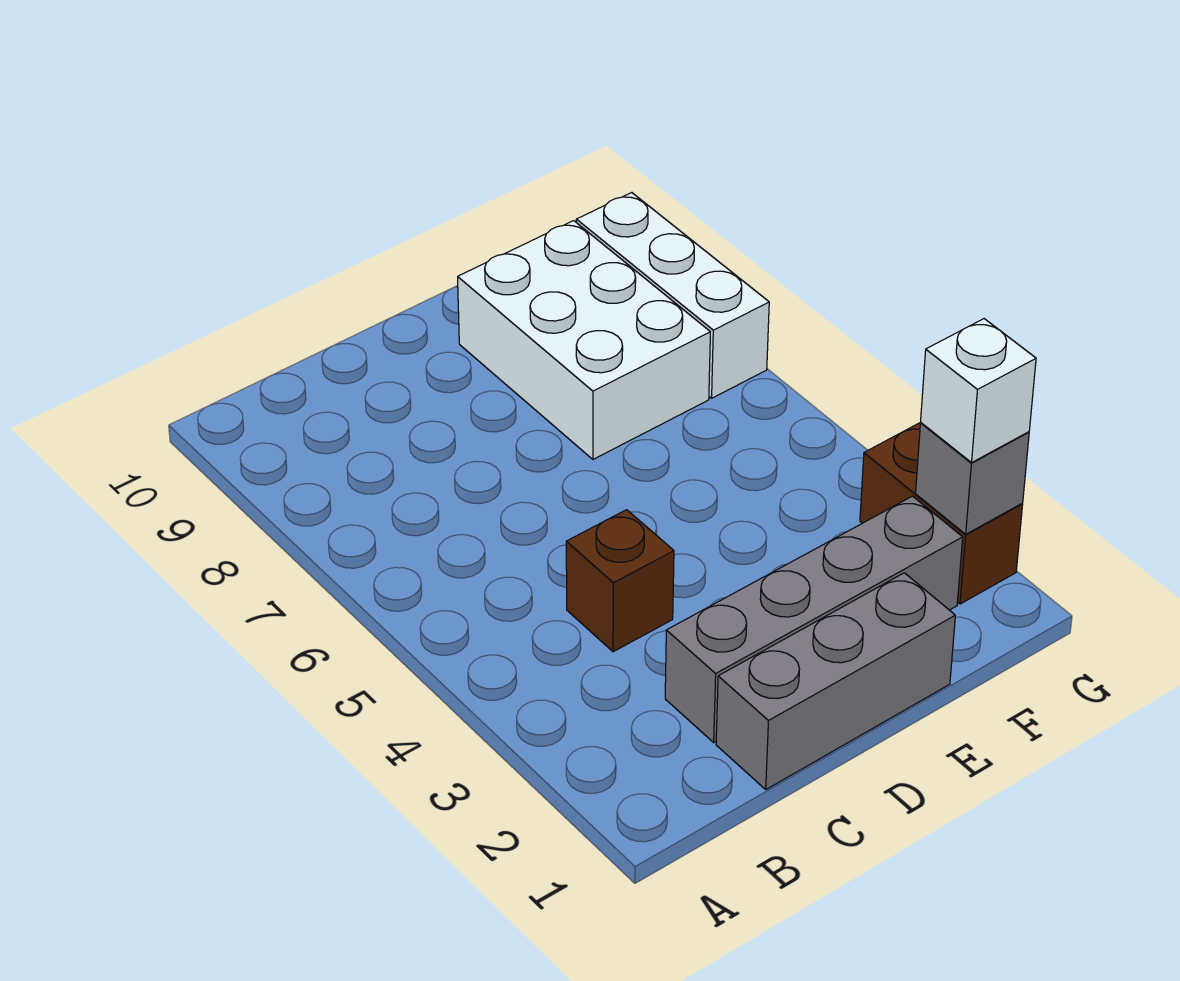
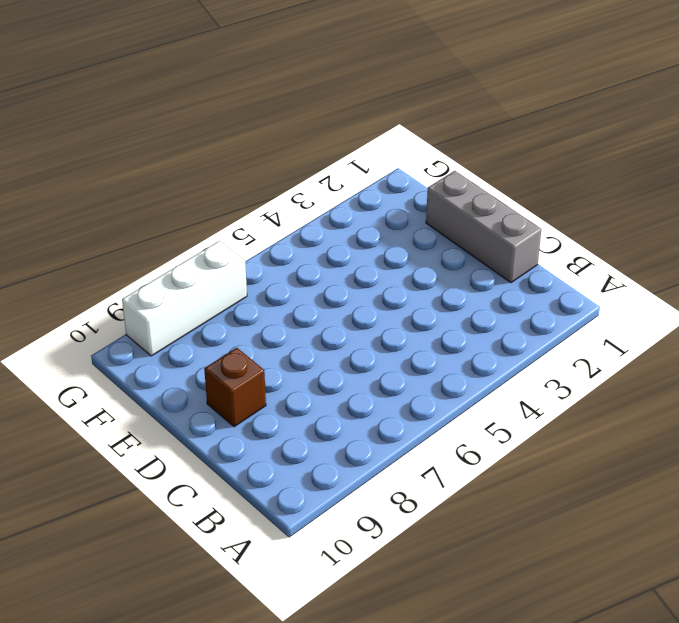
brown 1x1 brick [204,348,266,427] -> brown 1x1 brick moved to [566,510,674,652]
none -> grey 1x4 brick [665,496,963,742]
none -> white 2x3 brick [458,221,710,459]

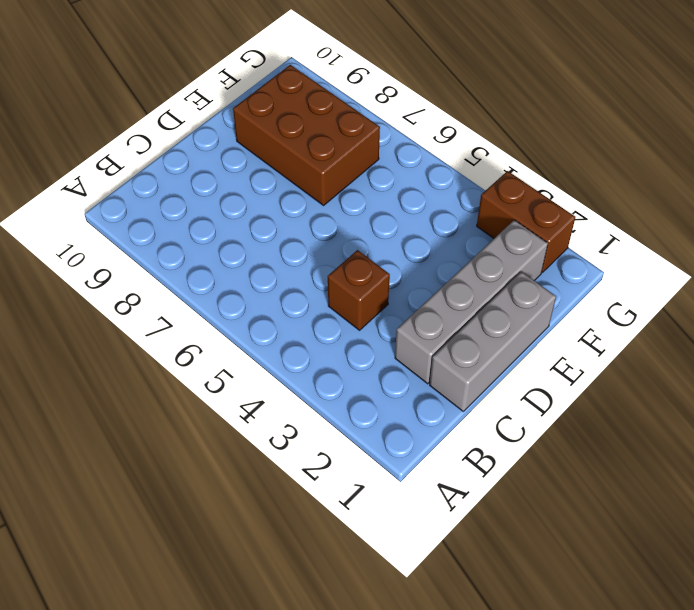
brown 2x3 brick [233,65,380,205] -> white 2x3 brick [458,221,710,459]
none -> white 1x3 brick [576,193,769,398]
none -> grey 1x1 brick [916,423,1029,534]

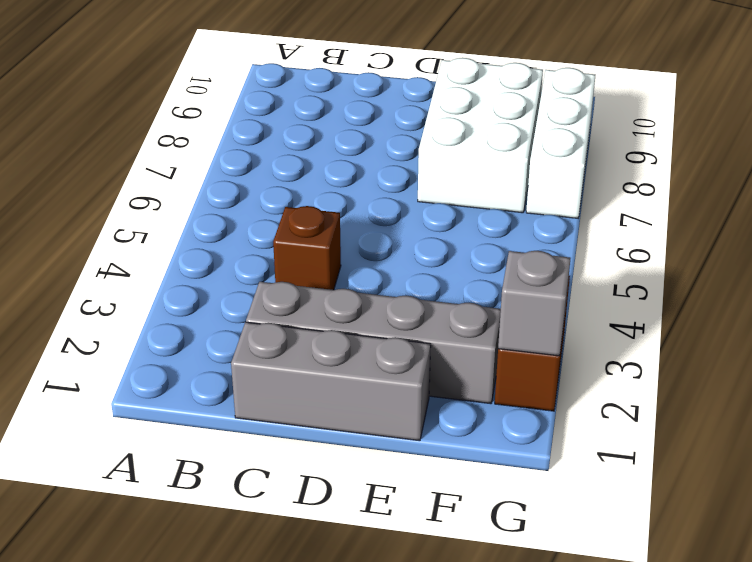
none -> white 1x1 brick [921,319,1036,463]

